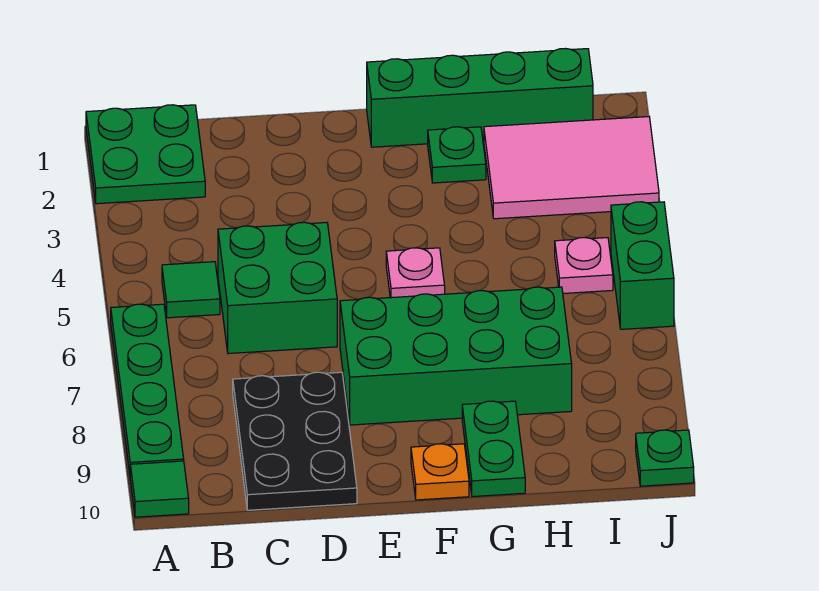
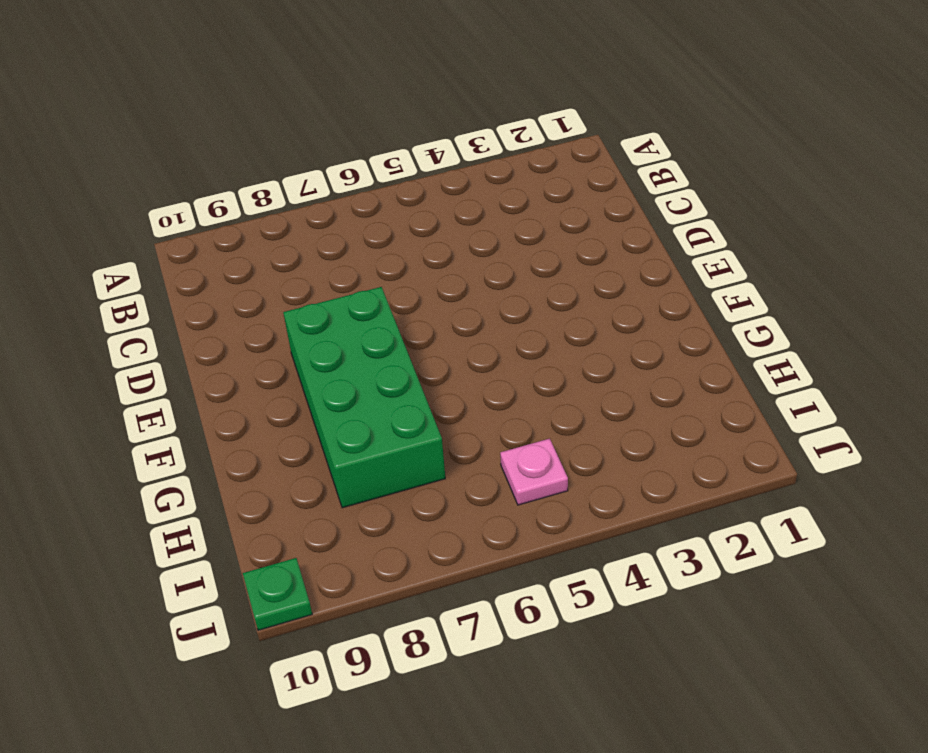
none -> green 2x2 plate [86,105,205,204]
none -> green 1x4 plate [111,304,184,473]
none -> green 1x1 tile [130,461,189,517]

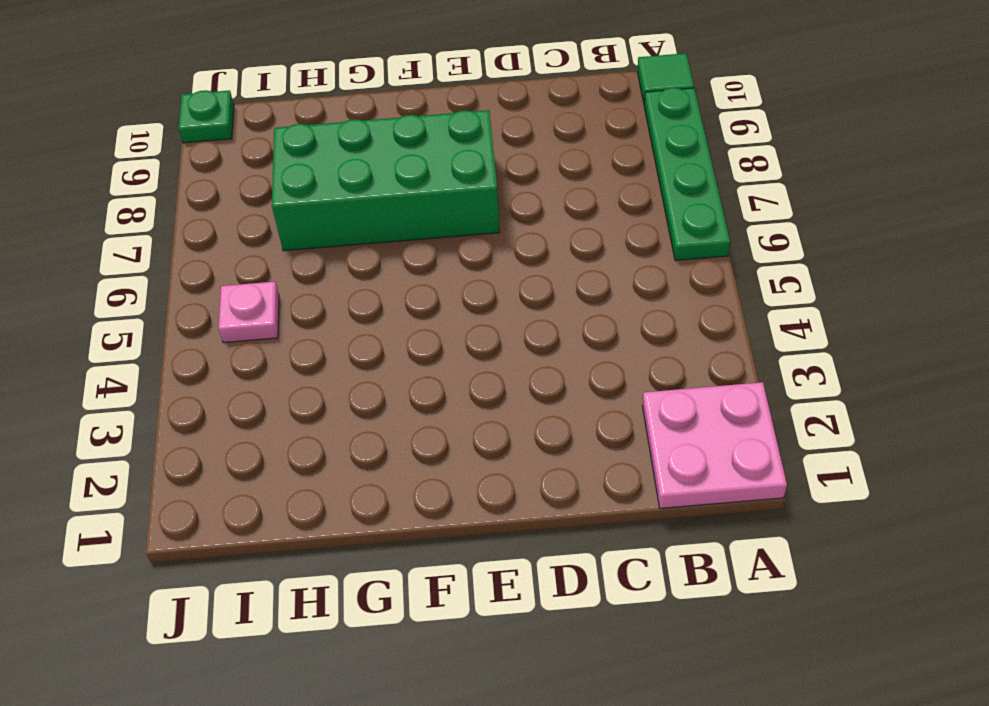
pink 2x2 plate [642,382,787,508] -> green 2x2 plate [86,105,205,204]
none -> green 1x1 tile [162,262,220,318]
none -> green 2x2 brick [218,222,337,354]
none -> black 2x3 plate [233,372,357,510]

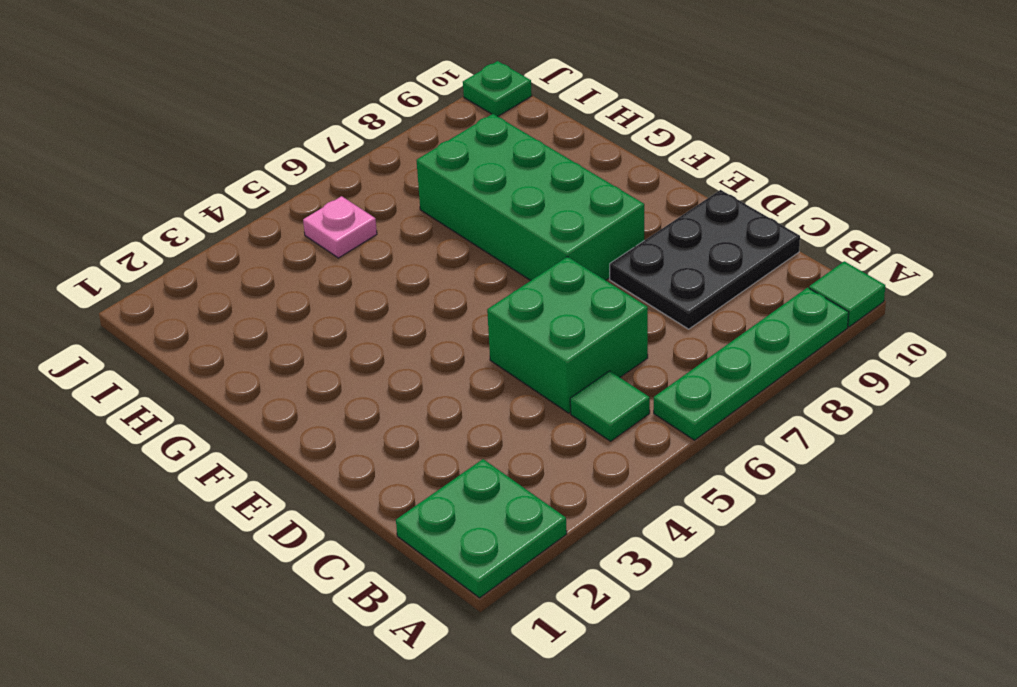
none -> green 1x4 brick [367,48,593,147]
none -> pink 1x1 plate [386,248,445,298]
none -> orange 1x1 plate [411,444,469,500]

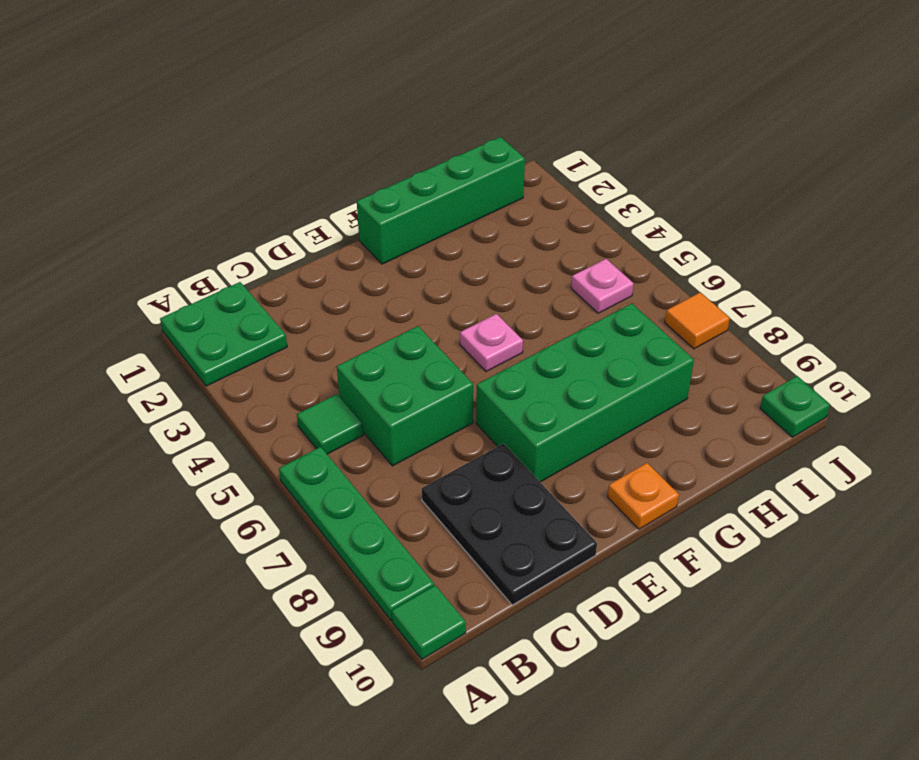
orange 1x1 tile [665,293,730,349] -> none
none -> green 1x1 plate [428,127,486,183]
none -> green 1x2 plate [462,401,525,497]
none -> pink 2x3 tile [484,117,659,219]

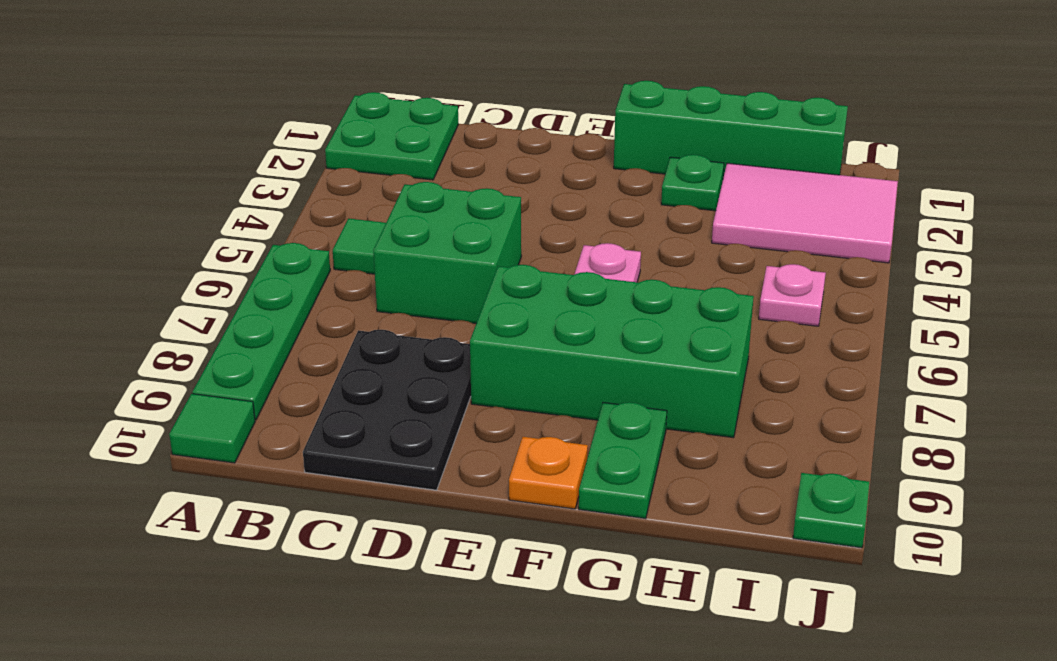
none -> green 1x2 brick [611,202,674,329]

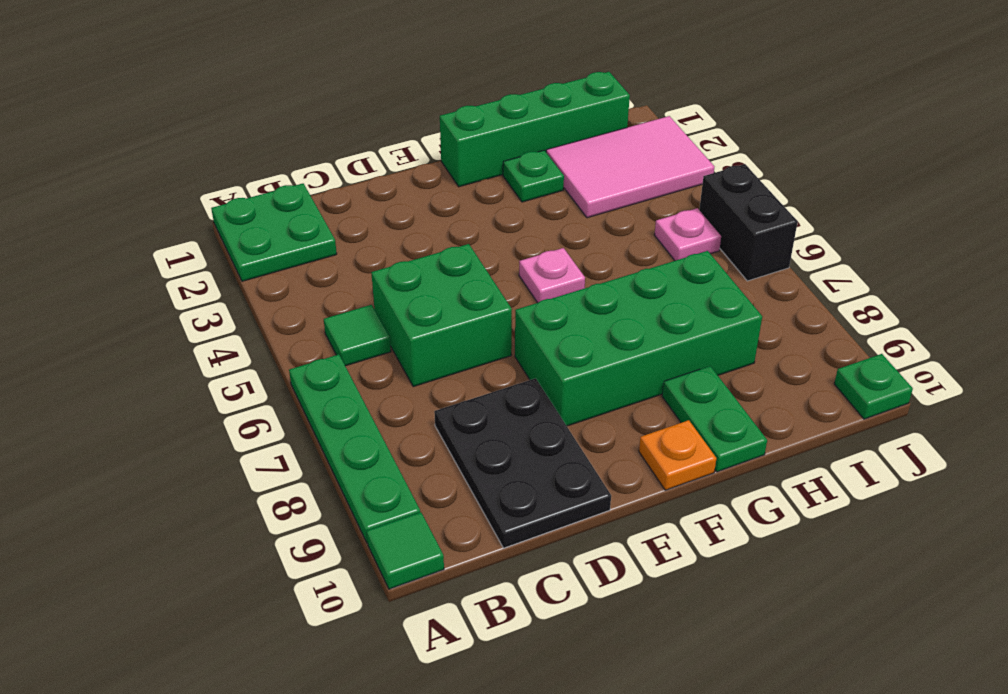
black 1x2 brick [699,164,798,281] -> green 1x2 brick [611,202,674,329]

